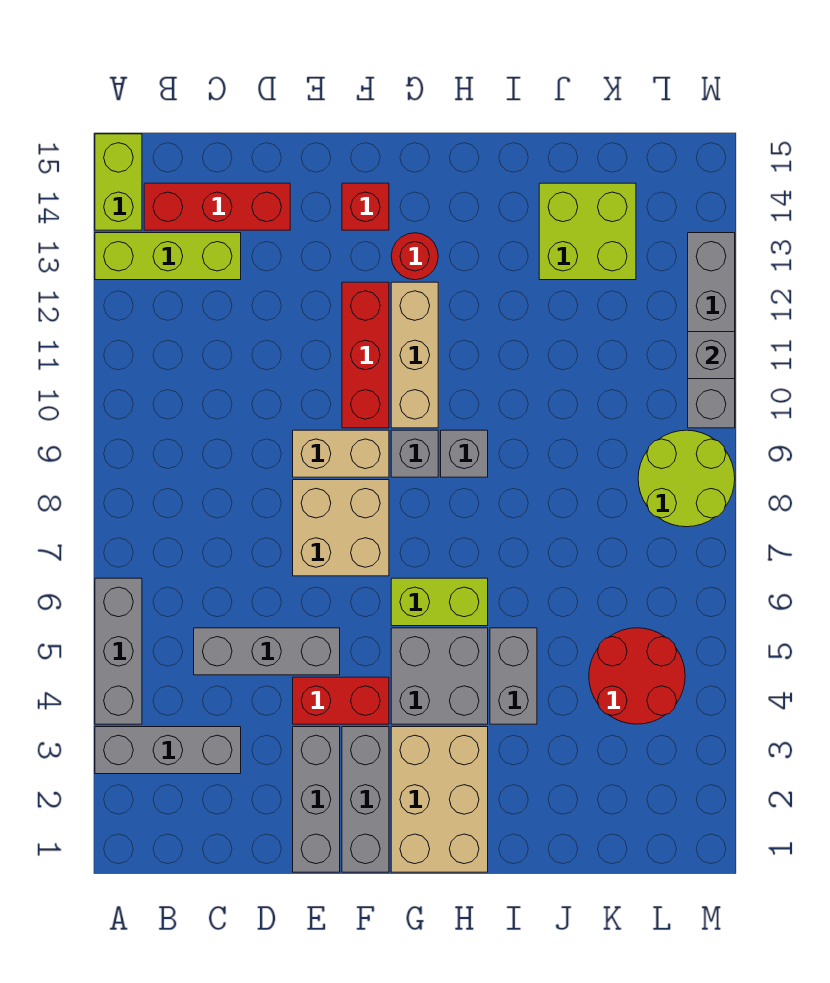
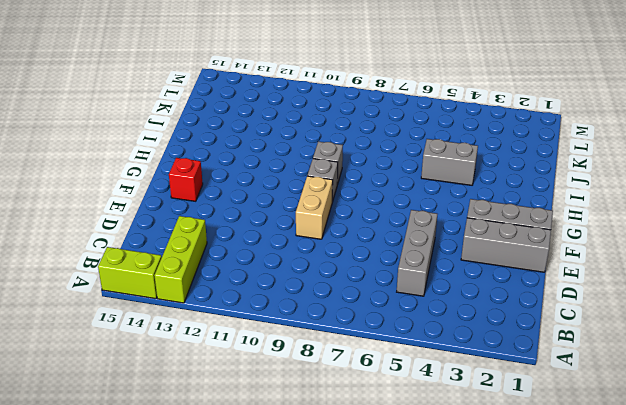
none -> grey 1x3 brick [95,727,241,774]
none -> grey 1x3 brick [95,578,142,724]
none -> red 1x3 brick [144,183,290,230]

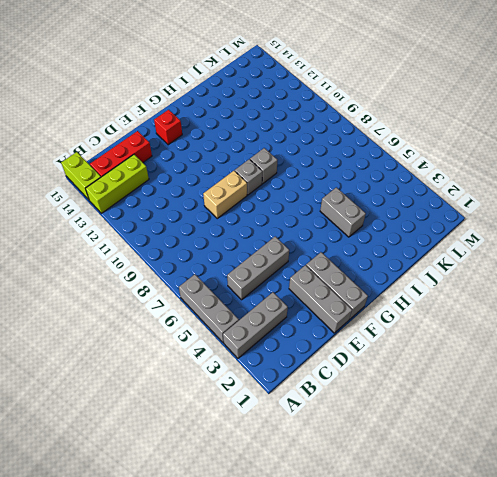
none -> red 1x2 brick [293,677,389,724]
none -> tan 2x2 brick [293,480,389,576]
none -> red 1x3 brick [342,282,389,428]

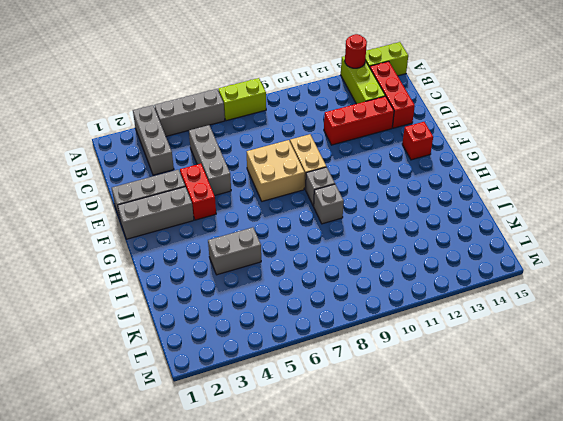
lime 1x2 brick [218,78,266,121] -> lime 1x2 brick turned to [391,578,488,626]
red 1x1 round brick [345,34,367,68] -> red 1x1 round brick moved to [391,233,438,280]
red 1x3 brick [324,96,394,145] -> red 1x3 brick moved to [342,282,389,428]
none -> tan 2x3 brick [391,727,488,872]
none -> grey 2x2 brick [391,628,488,724]
none -> tan 1x3 brick [391,282,438,428]

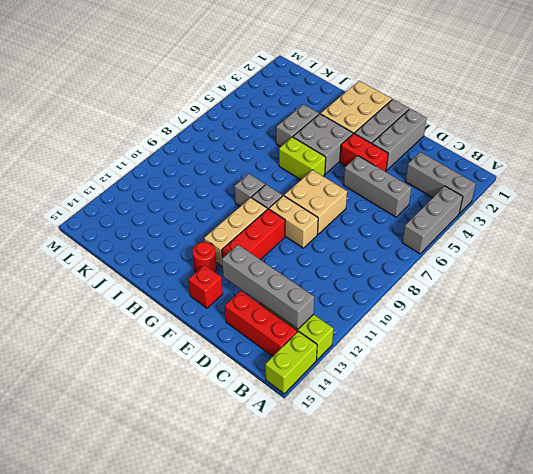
grey 1x4 brick [222,245,314,329] -> grey 1x4 brick turned to [688,233,735,428]
none -> lime 2x2 brick [539,183,636,280]
none -> red 2x2 round brick [589,628,685,724]
none -> lime 2x2 round brick [638,430,735,527]

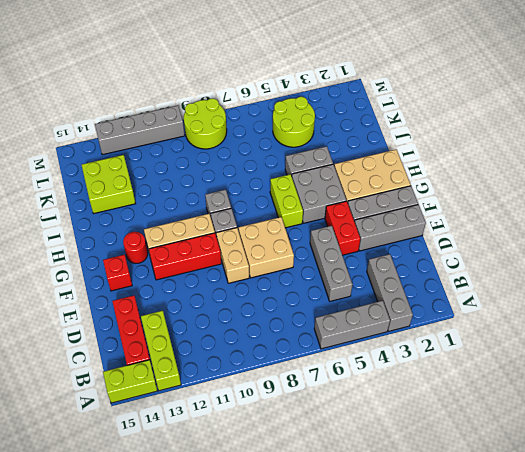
lime 2x2 round brick [273,97,315,147] -> red 2x2 round brick [589,628,685,724]
none -> grey 1x1 brick [688,332,735,379]

